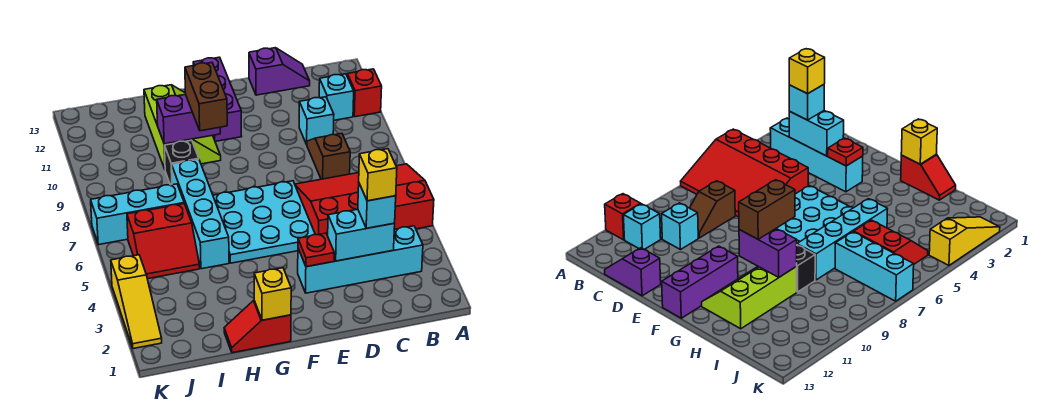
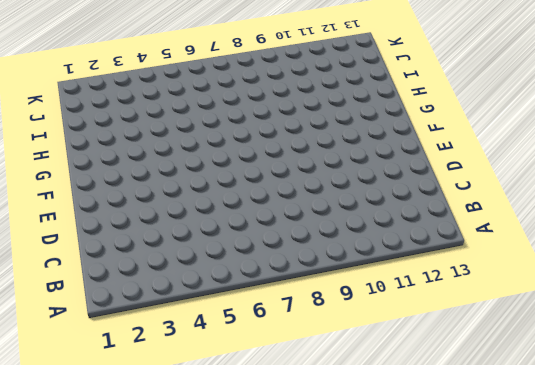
none -> red 3x4 slope [295,164,434,236]
none -> red 1x1 brick [347,69,382,117]
none -> cyan 1x4 brick [298,226,423,293]

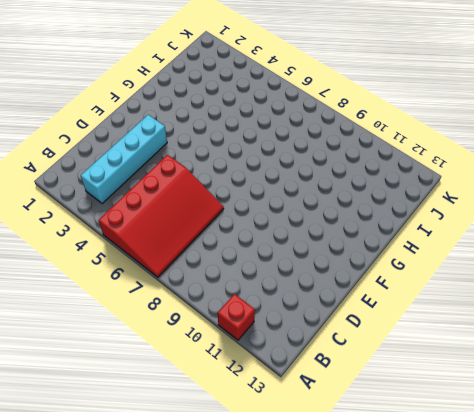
none -> cyan 1x1 brick [319,74,354,120]
none -> brown 1x2 slope [307,133,350,179]
none -> cyan 1x1 brick [299,97,334,145]

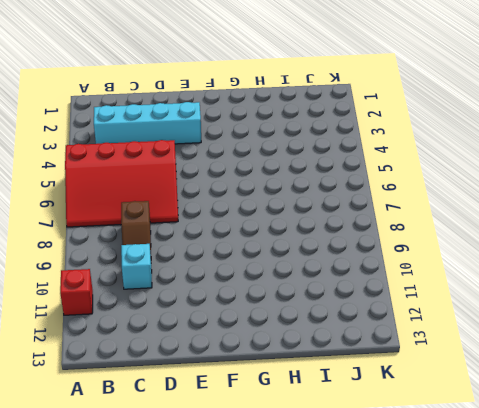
none -> cyan 1x1 brick [319,74,354,120]
none -> purple 1x2 slope [249,48,310,95]
none -> cyan 3x3 plate [213,181,315,263]

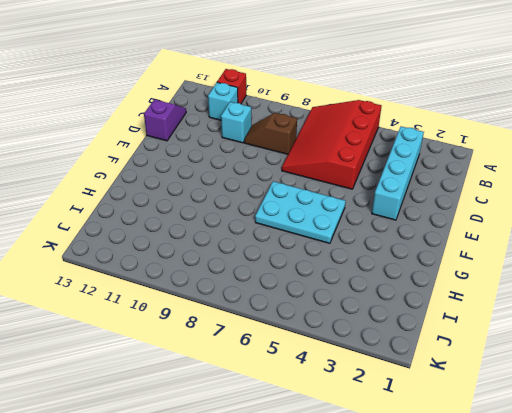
cyan 2x3 plate [255,181,346,243] -> cyan 3x3 plate [213,181,315,263]
none -> purple 1x3 brick [193,57,242,141]
none -> red 1x2 slope [224,301,291,353]
none -> lime 2x3 slope [144,85,221,169]

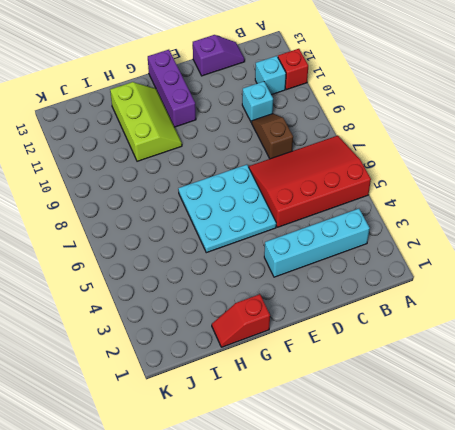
none -> cyan 1x4 brick [172,159,229,269]
none -> black 1x1 brick [165,140,199,185]
none -> red 2x2 slope [127,204,200,279]

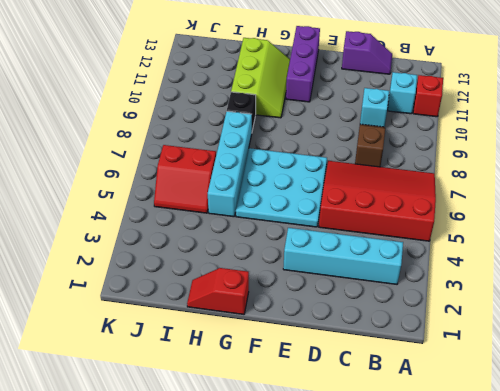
none -> cyan 1x3 brick [91,184,184,245]
none -> yellow 1x3 slope [111,255,162,349]
none -> cyan 1x2 brick [328,209,395,261]

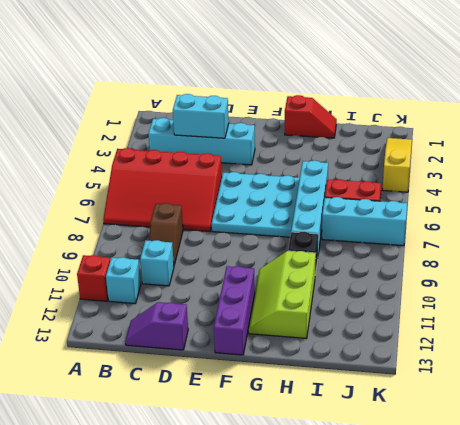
none -> red 1x1 plate [298,233,334,267]
none -> yellow 1x1 brick [254,268,291,320]
none -> purple 1x2 brick [157,94,220,144]

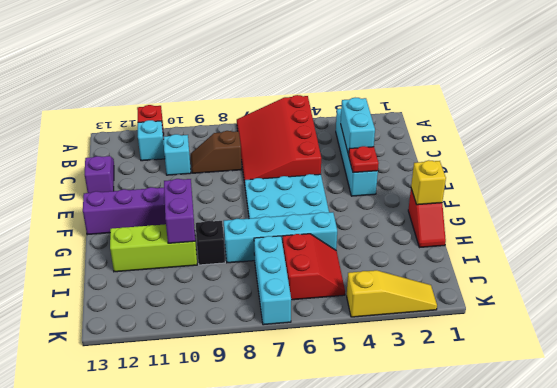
none -> cyan 1x1 brick [358,184,396,228]
none -> brown 1x2 brick [185,63,227,131]
none -> yellow 1x1 brick [359,149,397,201]

